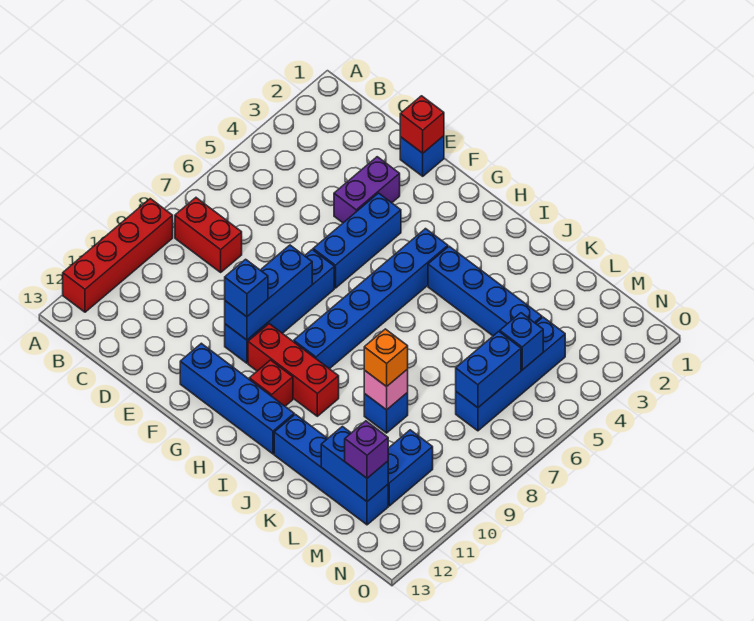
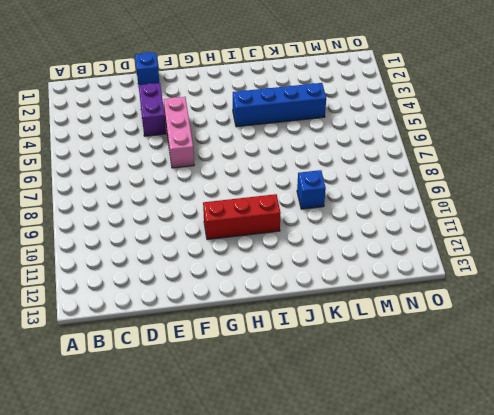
pink 1x3 brick [164,97,194,168] -> blue 1x3 brick [313,193,401,288]
none -> red 1x4 brick [63,199,173,312]
none -> red 1x2 brick [175,198,242,272]
none -> blue 1x4 brick [225,250,334,363]

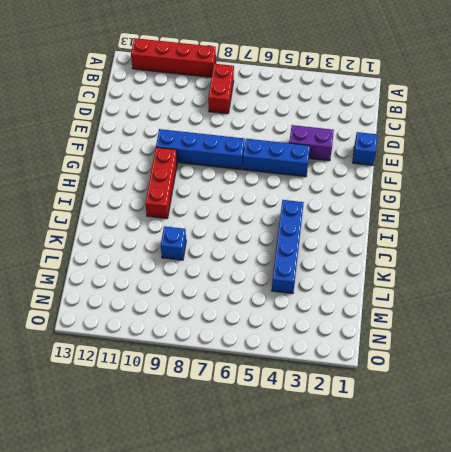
none -> blue 1x4 brick [180,343,294,454]
none -> blue 1x6 brick [294,229,448,369]
none -> red 1x1 brick [249,360,293,406]

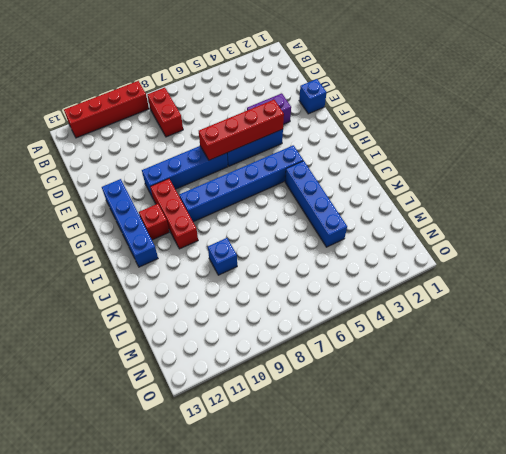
red 1x4 brick [199,100,284,160] -> none
none -> blue 1x4 brick [274,414,388,525]
none -> blue 1x4 brick [456,317,565,431]
none -> blue 1x2 brick [388,430,433,506]

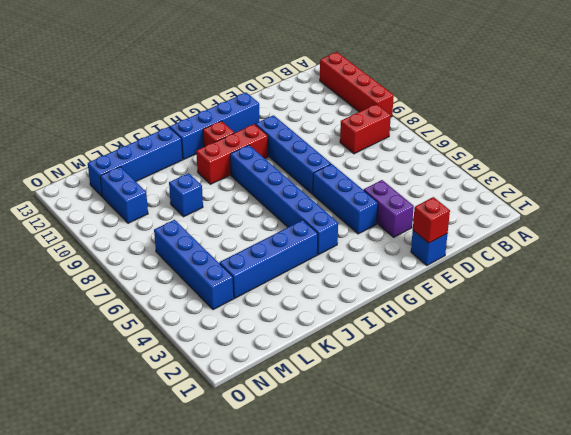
none -> blue 1x3 brick [225,245,312,340]
none -> pink 1x1 brick [364,369,408,410]
none -> blue 1x2 brick [321,426,388,502]

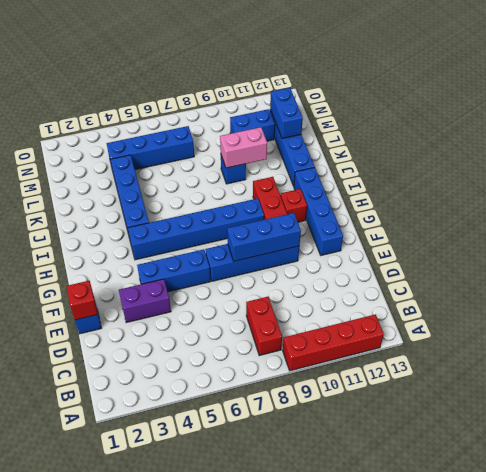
pink 1x2 brick [220,127,267,168] -> pink 1x1 brick [364,369,408,410]
none -> blue 1x1 brick [500,313,543,370]
none -> blue 1x2 brick [456,331,521,408]
none -> blue 1x1 brick [225,259,268,317]

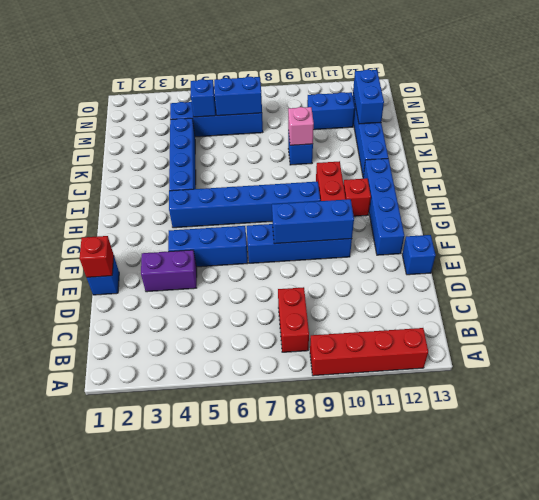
blue 1x1 brick [402,235,435,275] -> blue 1x1 brick moved to [225,259,268,317]
none -> orange 1x1 brick [364,329,408,387]
none -> purple 1x1 brick [345,421,388,478]

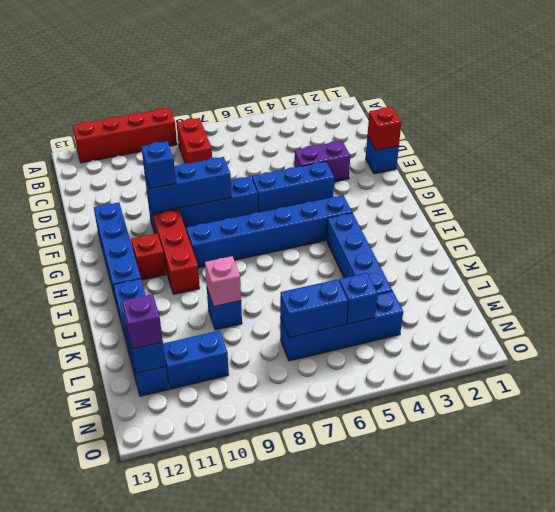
none -> orange 1x1 brick [364,329,408,387]

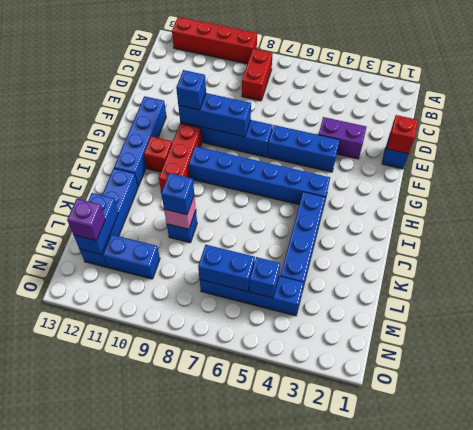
blue 1x1 brick [161,173,194,215] -> orange 1x1 brick [364,329,408,387]

